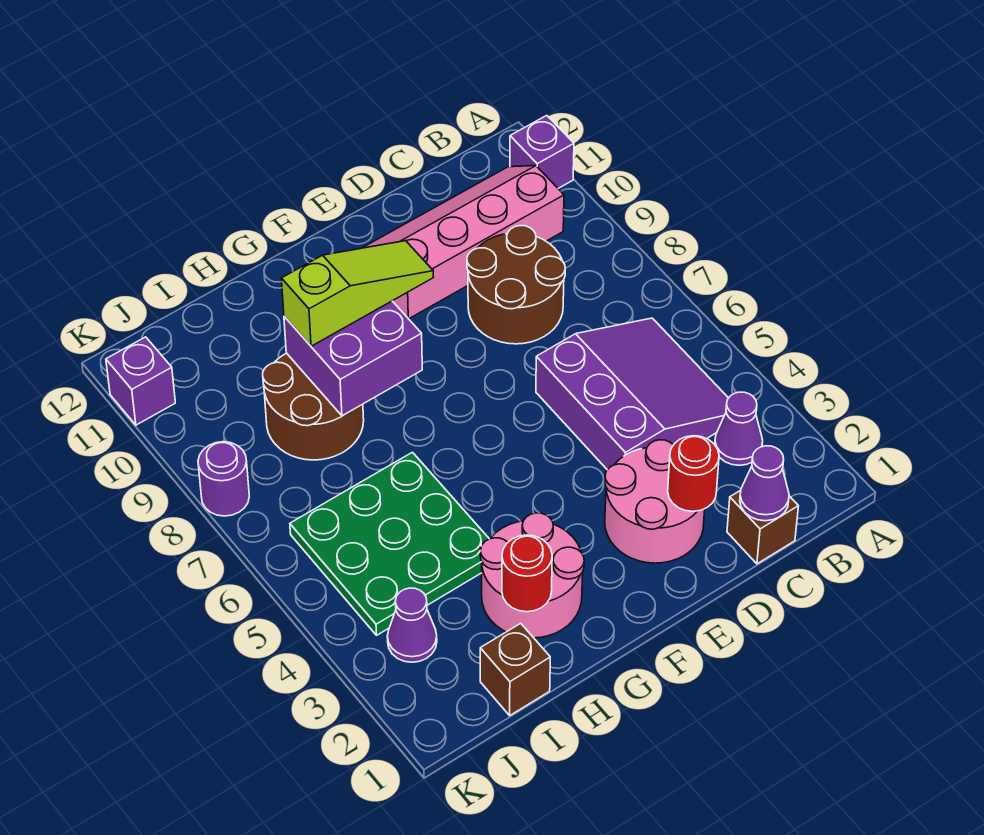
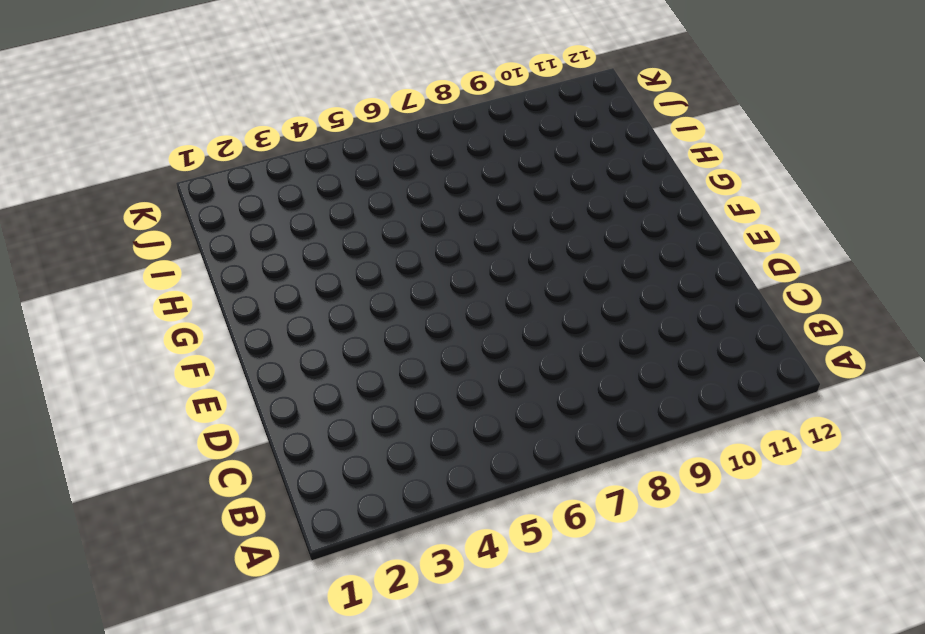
none -> purple 1x1 brick [510,116,574,188]
none -> purple 1x1 cone [715,392,763,465]
none -> purple 3x3 slope [536,318,728,470]

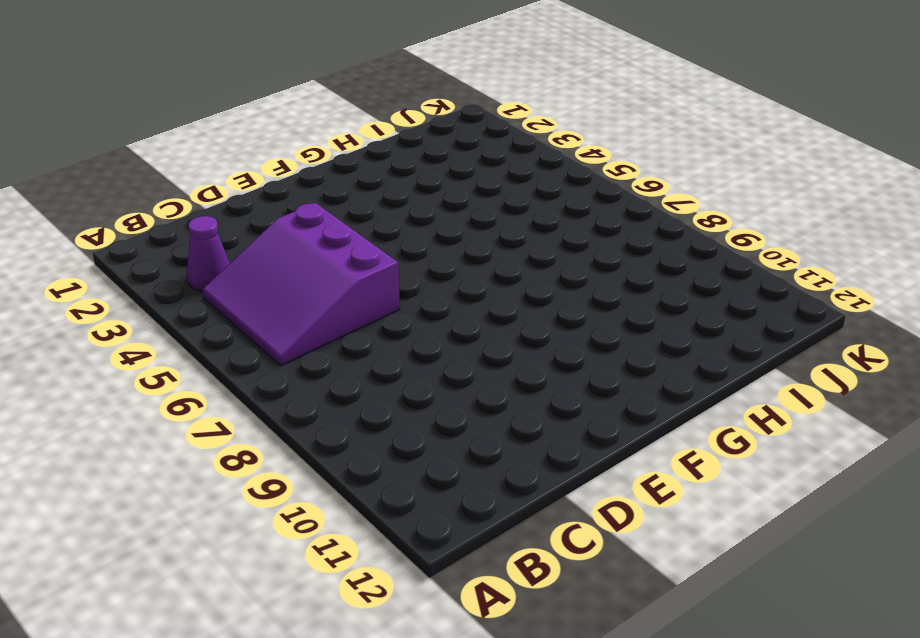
none -> purple 1x1 brick [510,116,574,188]
none -> pink 2x4 slope [363,166,564,319]
none -> brown 1x1 brick [727,490,798,564]

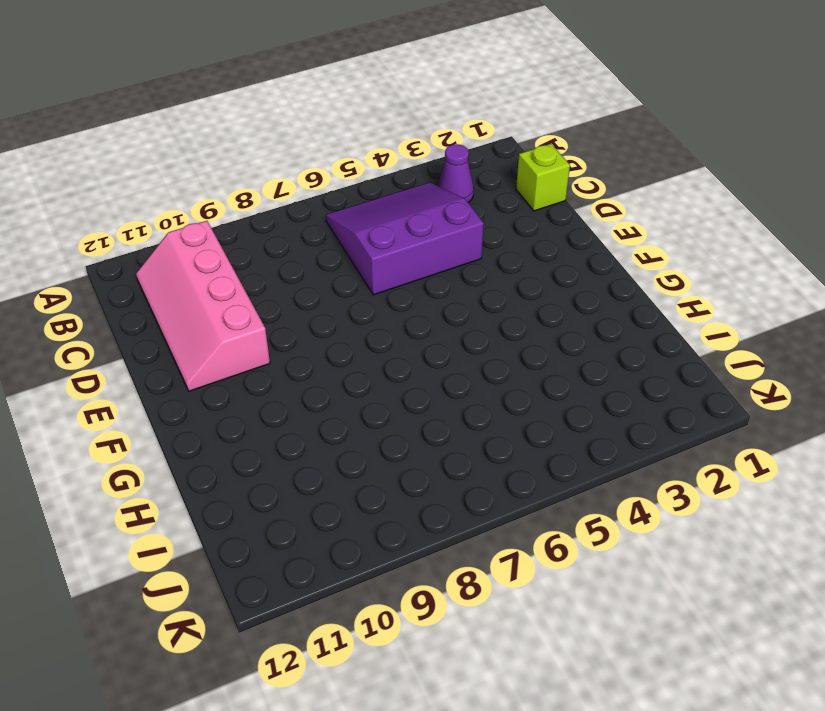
lime 1x1 brick [516,144,570,211] -> brown 1x1 brick [727,490,798,564]
none -> purple 1x1 brick [510,116,574,188]
none -> brown 2x2 round brick [467,226,565,344]
none -> pink 2x2 round brick [605,440,705,563]

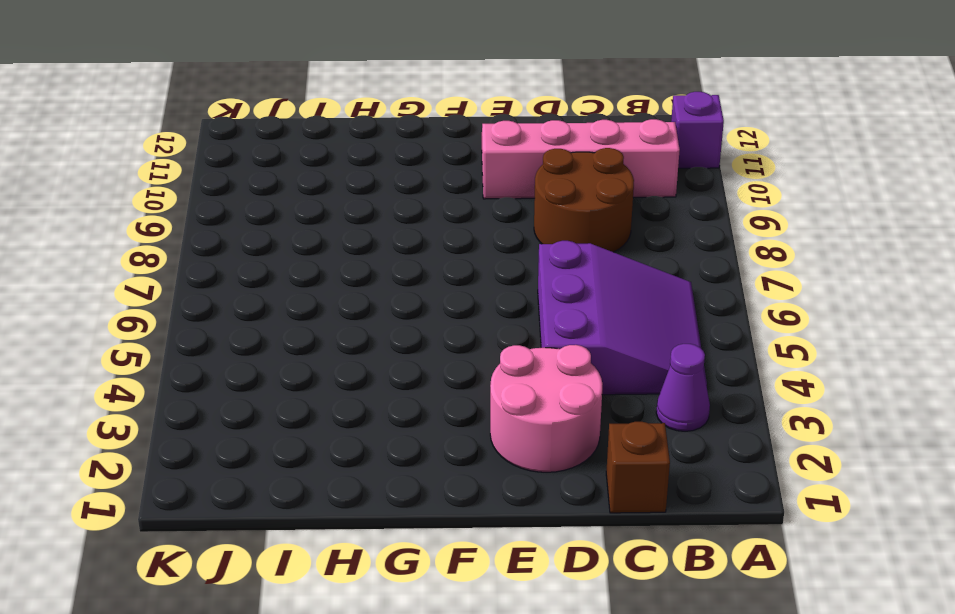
none -> pink 2x2 round brick [480,513,584,638]
none -> green 3x3 plate [290,452,489,635]
none -> brown 2x2 round brick [263,353,364,460]

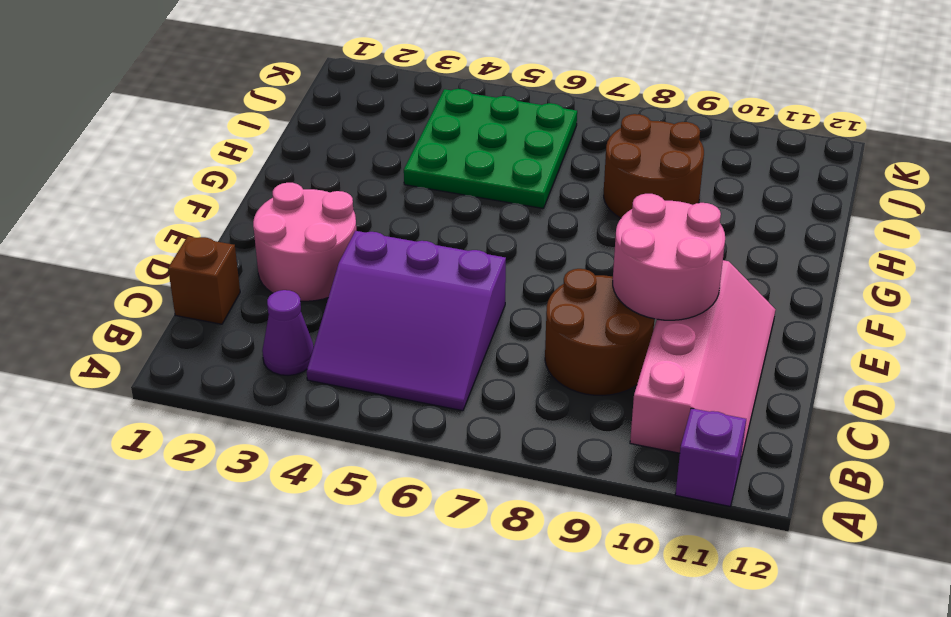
pink 2x2 round brick [613,194,725,320] -> pink 2x2 round brick moved to [480,513,584,638]
none -> brown 1x1 brick [480,623,550,715]
none -> purple 1x1 cone [387,588,437,662]
none -> purple 1x1 round brick [198,442,249,516]

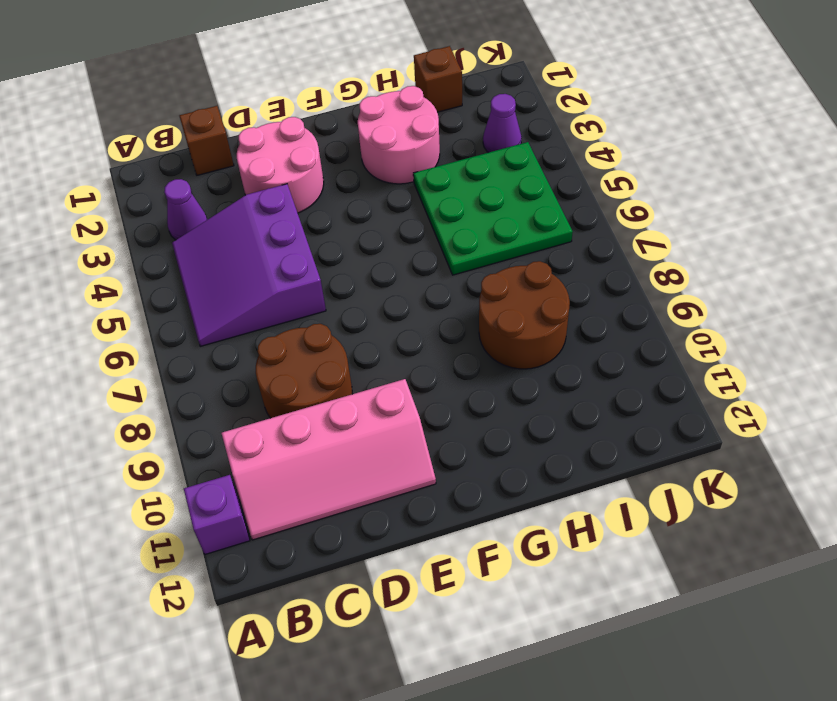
none -> purple 1x1 round brick [198,442,249,516]
none -> purple 1x1 brick [106,337,175,425]
none -> purple 1x1 cone [740,446,789,521]

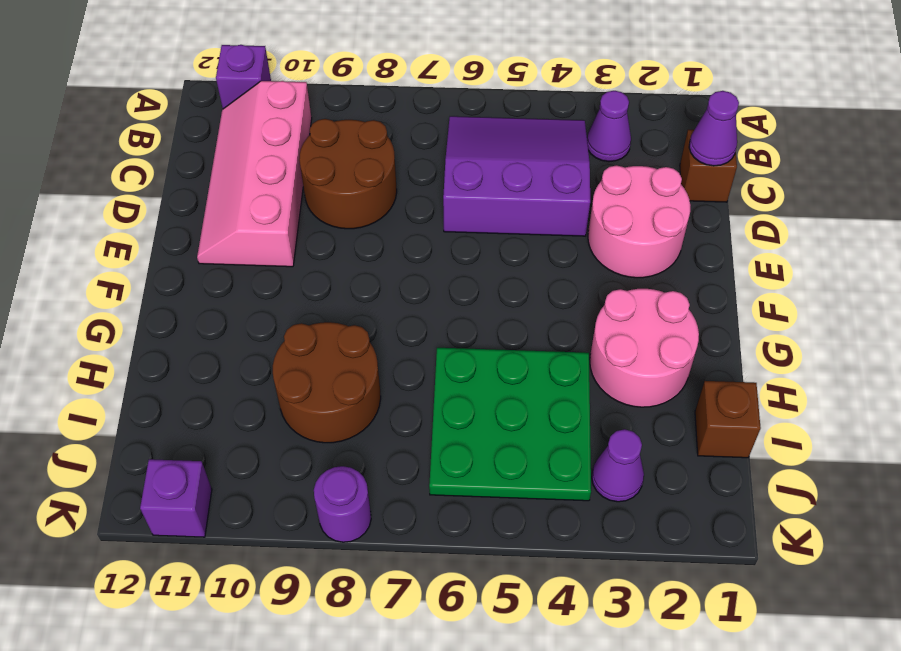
none -> red 1x1 round brick [668,436,719,511]
none -> purple 2x2 brick [284,301,422,416]
none -> red 1x1 round brick [502,535,552,612]

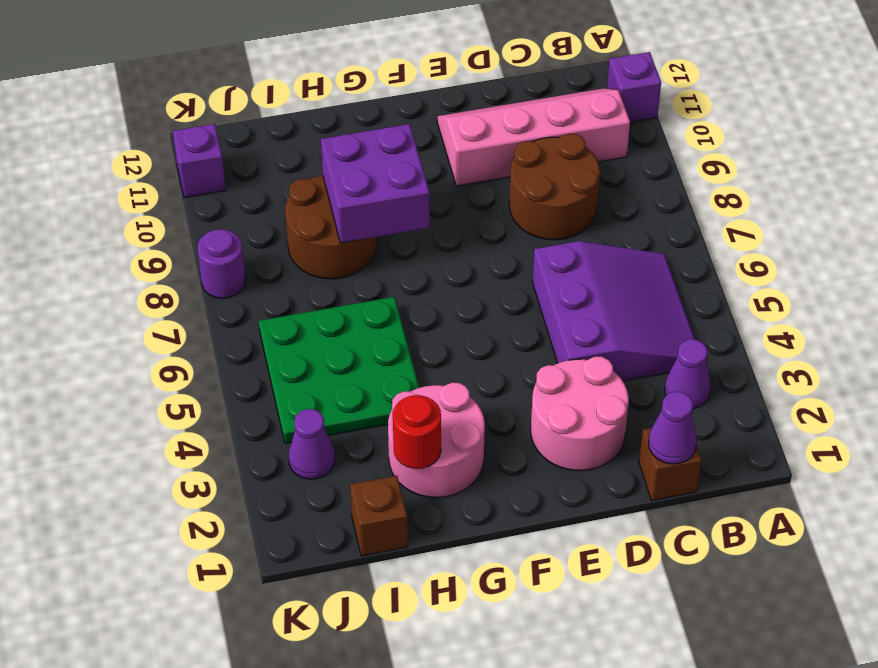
none -> red 1x1 round brick [668,436,719,511]
none -> lime 1x3 slope [281,241,433,346]

